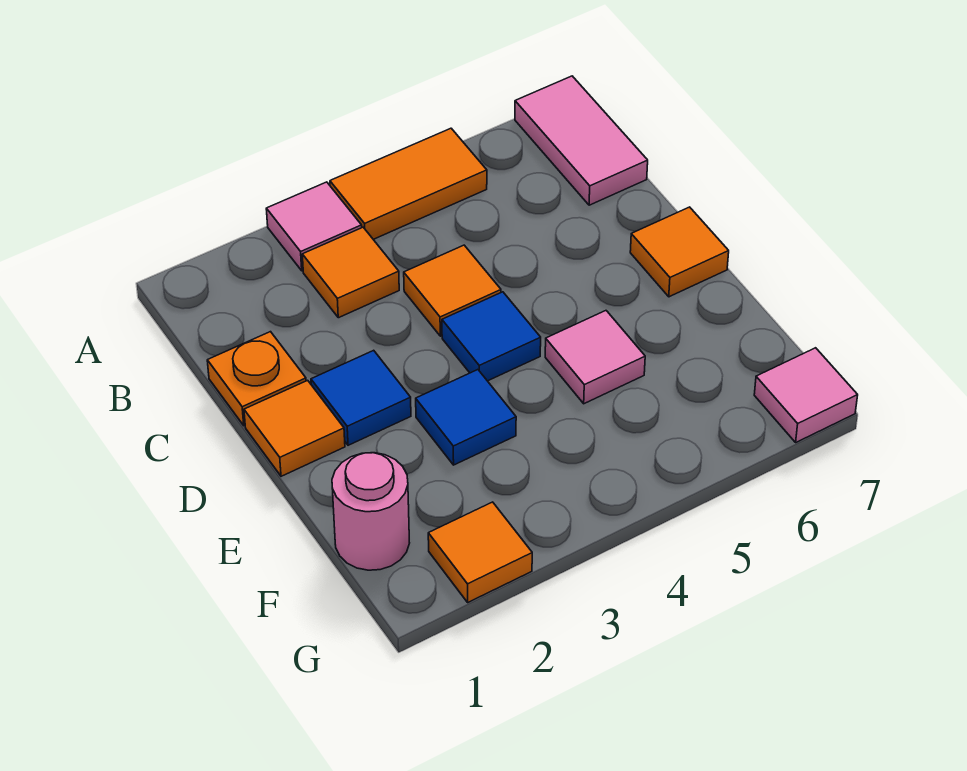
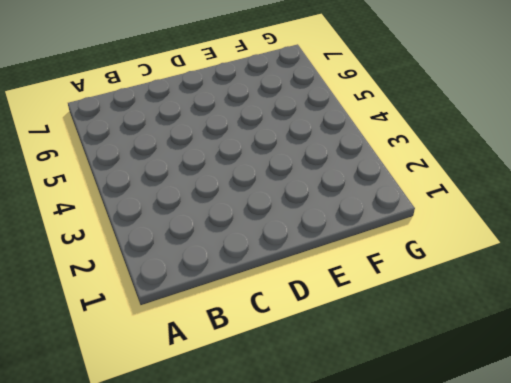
none -> pink 1x1 tile [266,182,362,271]
none -> orange 1x2 tile [330,128,487,239]
none -> pink 1x2 tile [515,76,648,205]

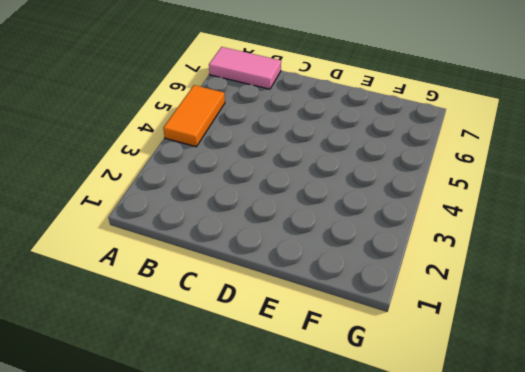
none -> pink 1x1 tile [266,182,362,271]
none -> orange 1x1 tile [302,227,399,318]
none -> orange 1x1 plate [207,332,306,426]

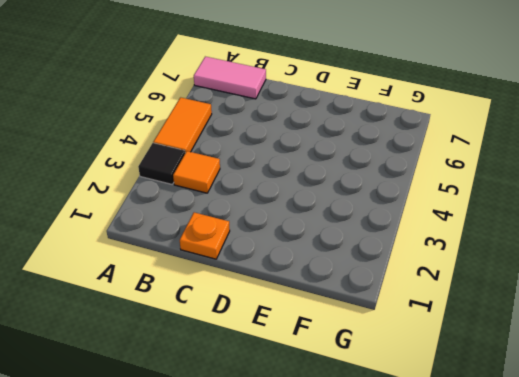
black 1x1 tile [138,143,185,184] -> pink 1x1 tile [266,182,362,271]
none -> orange 1x1 tile [404,245,501,336]
none -> orange 1x1 tile [244,380,345,476]
none -> blue 1x1 tile [311,350,411,445]

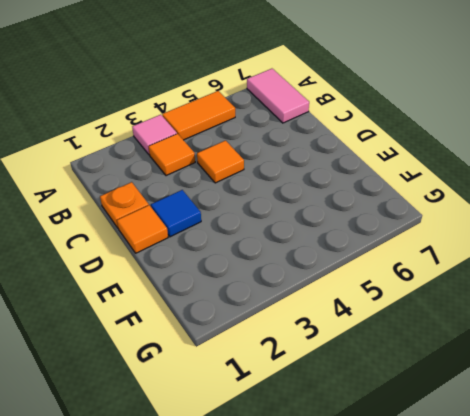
none -> blue 1x1 tile [442,292,541,381]
none -> orange 1x1 tile [630,207,729,297]
none -> blue 1x1 tile [416,370,516,465]

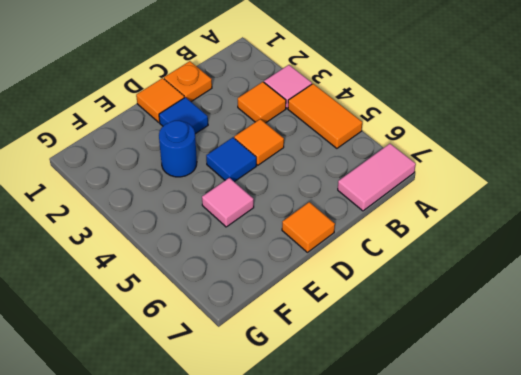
blue 1x1 round brick [159,121,197,177] -> blue 1x1 tile [416,370,516,465]
none -> pink 1x1 round brick [332,453,409,570]
none -> orange 1x1 tile [428,502,532,602]
none -> pink 1x1 tile [754,348,858,442]

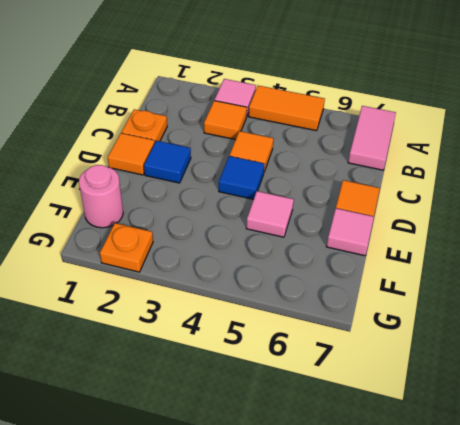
pink 1x1 tile [326,208,374,256] -> pink 1x1 tile moved to [754,348,858,442]
orange 1x1 plate [100,223,153,272] -> orange 1x1 tile [428,502,532,602]
none -> blue 1x1 tile [416,370,516,465]

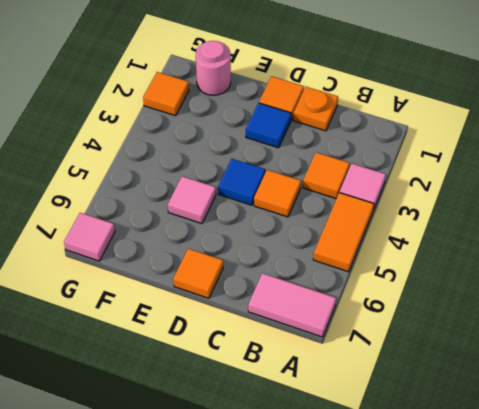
none -> blue 1x1 tile [416,370,516,465]

